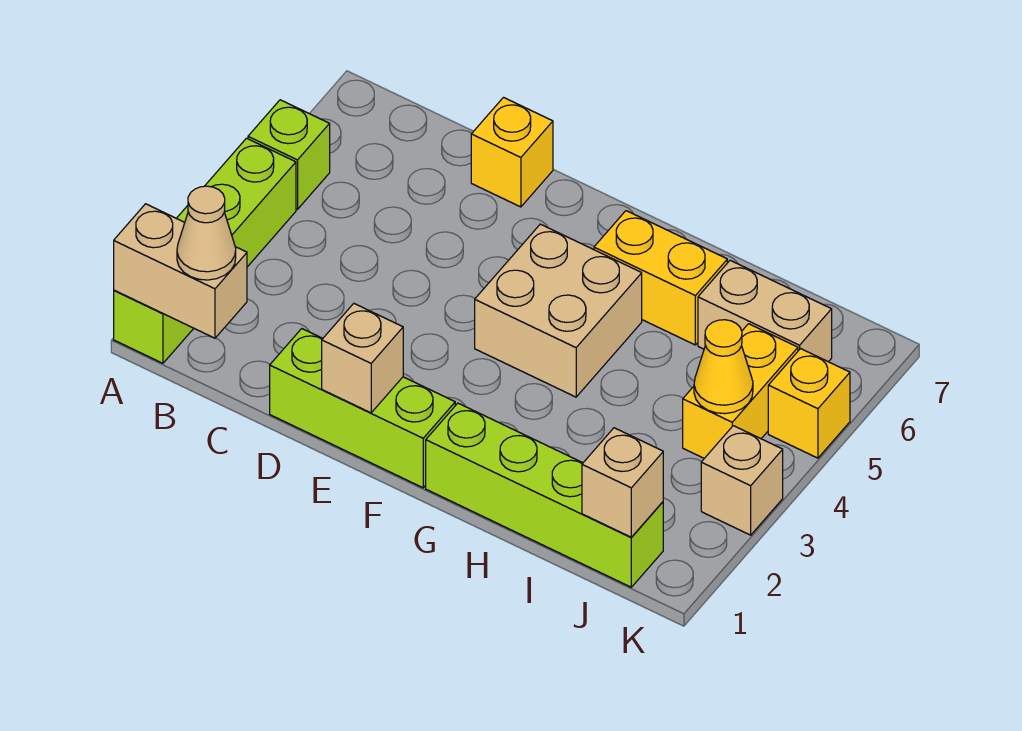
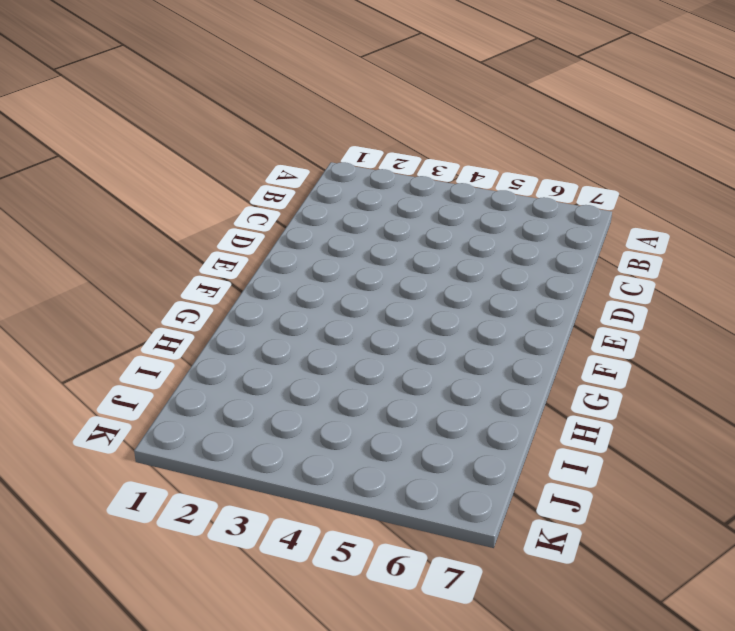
none -> lime 1x4 brick [114,138,296,363]
none -> lime 1x1 brick [248,100,330,209]
none -> lime 1x3 brick [270,329,455,488]

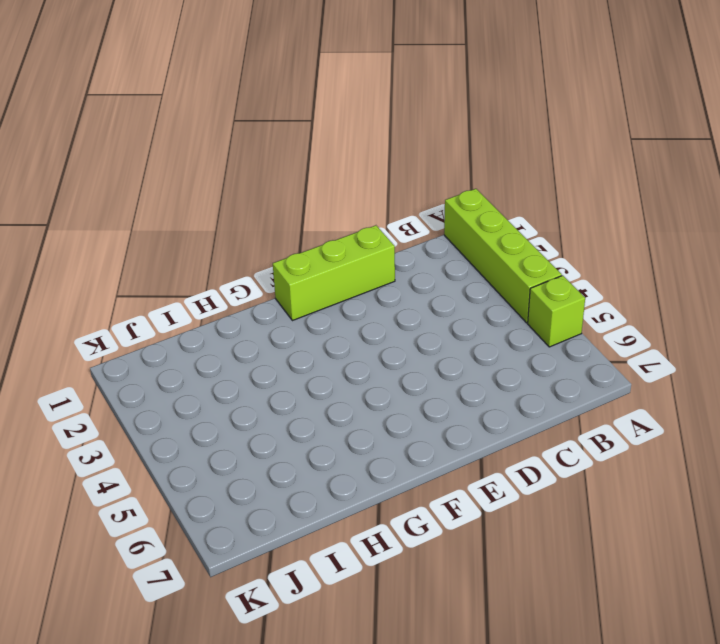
none -> yellow 1x1 brick [471,98,553,207]
none -> tan 2x2 brick [475,224,642,397]
none -> lime 1x4 brick [426,403,663,587]

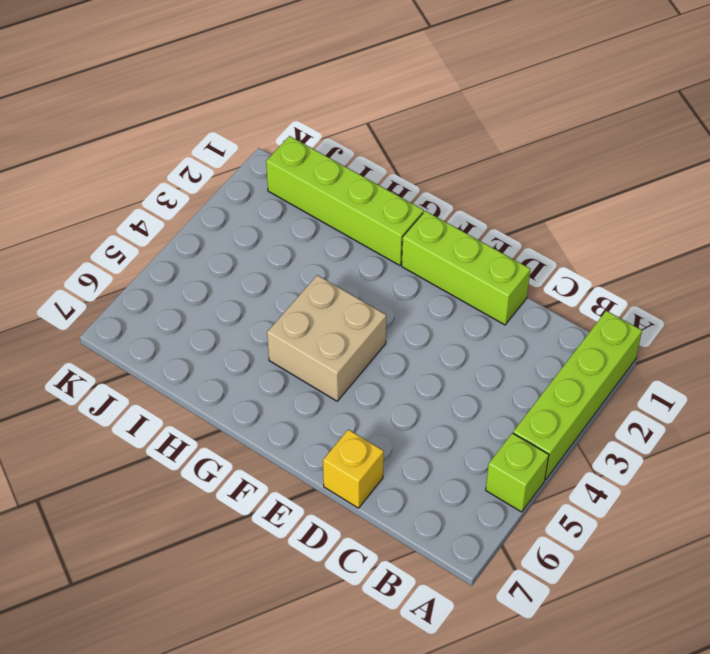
none -> yellow 1x2 brick [594,211,727,345]
none -> tan 1x2 brick [698,260,832,362]
none -> yellow 1x2 brick [683,324,798,458]

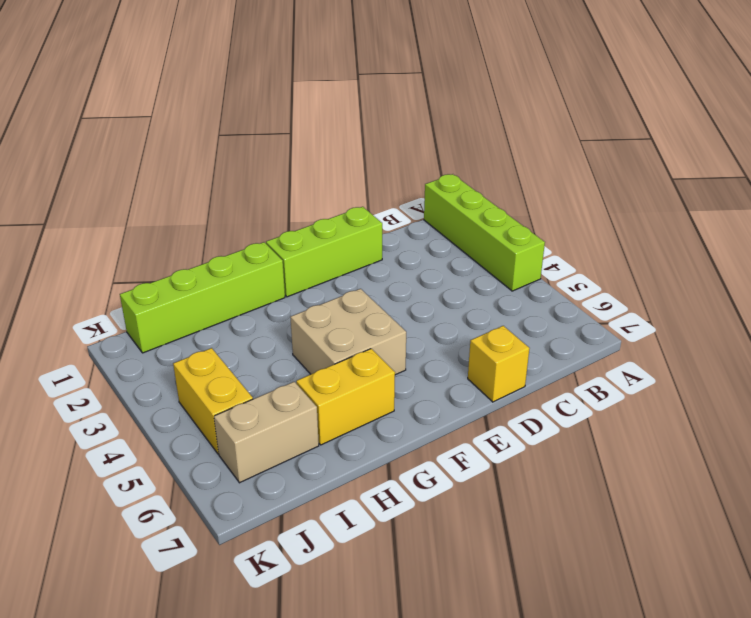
none -> lime 1x1 brick [248,100,330,209]
none -> tan 1x1 brick [701,426,783,535]
none -> yellow 1x1 brick [768,349,850,458]

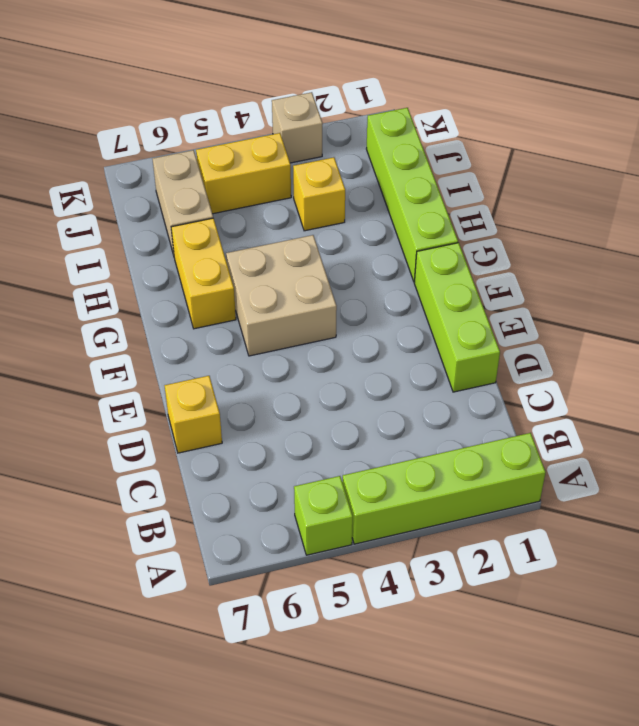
yellow 1x1 brick [293,157,345,231] -> yellow 1x1 brick moved to [768,349,850,458]
none -> tan 1x2 brick [114,204,247,338]
none -> tan 1x1 brick [322,304,403,413]
none -> tan 1x1 brick [582,428,663,537]

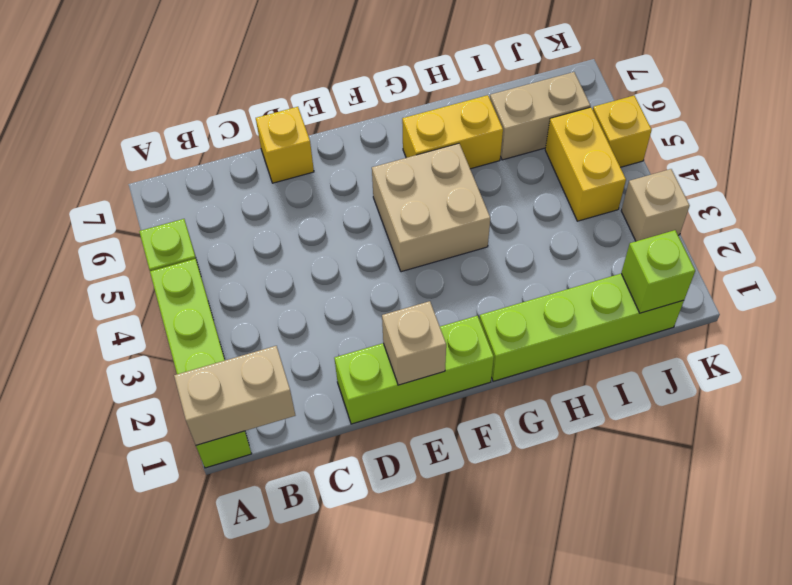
lime 1x1 brick [621,230,695,313] -> tan 1x1 brick [582,428,663,537]
none -> yellow 1x1 cone [694,320,753,414]
none -> tan 1x1 cone [177,186,236,280]

